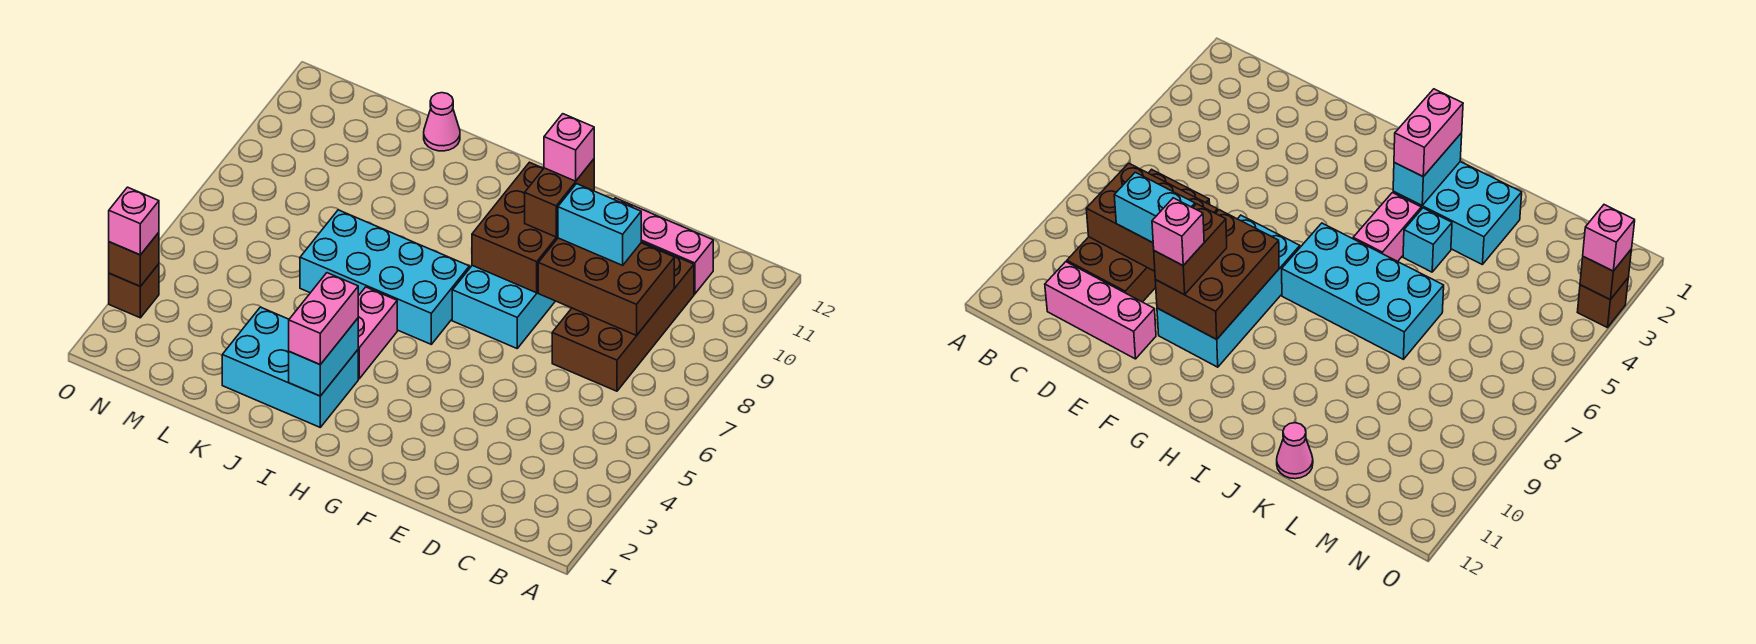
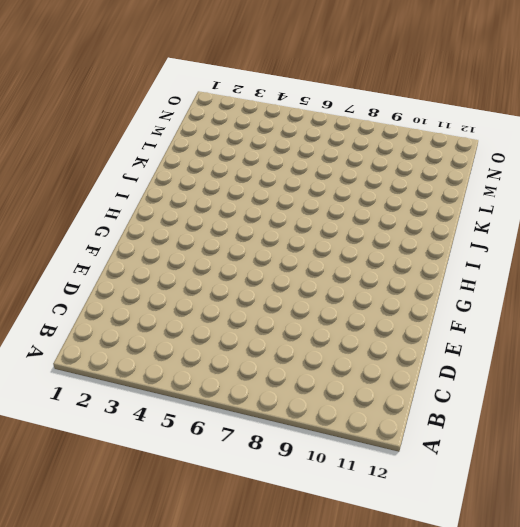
none -> brown 2x4 brick [552,242,694,391]
none -> pink 1x3 brick [614,198,713,294]
none -> cyan 2x4 brick [452,265,555,348]

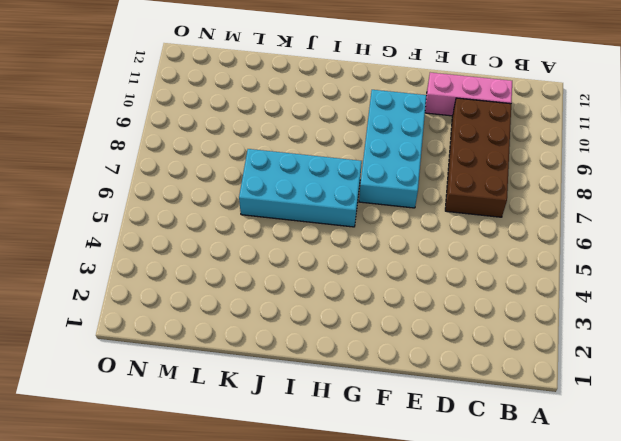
none -> cyan 2x3 brick [222,307,358,427]
none -> pink 1x2 brick [358,287,397,379]
none -> cyan 1x1 brick [1403,208,1452,272]

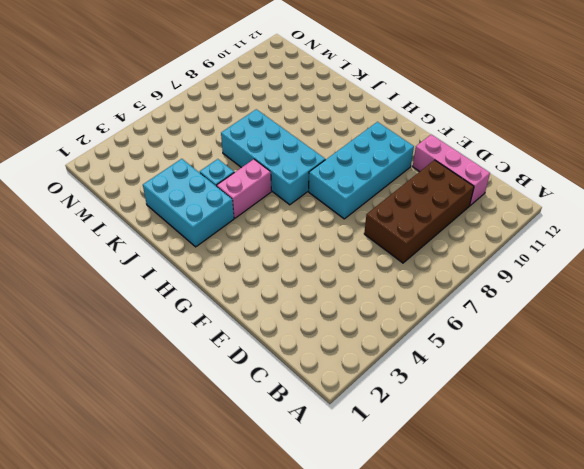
none -> pink 1x1 cone [424,93,460,151]
none -> brown 1x1 brick [109,264,159,318]
none -> brown 2x3 brick [538,238,674,336]

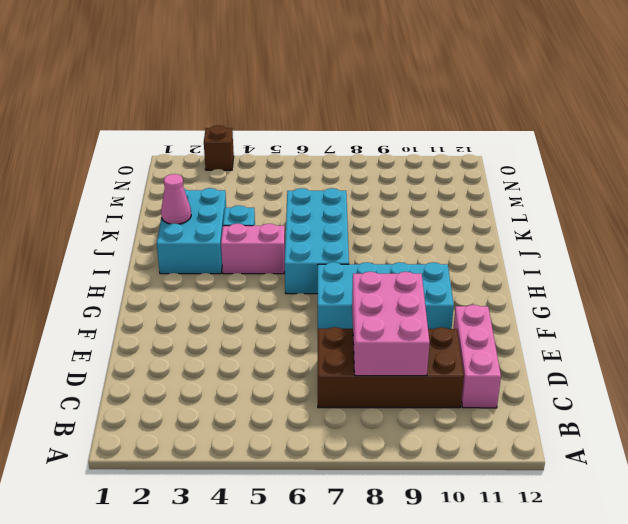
pink 2x3 brick [352,272,430,376] -> brown 2x3 brick [538,238,674,336]
pink 1x1 cone [161,174,191,224] -> pink 1x1 cone moved to [424,93,460,151]
none -> brown 2x3 brick [472,162,558,293]
none -> cyan 1x2 brick [289,318,358,396]
none -> brown 1x1 brick [109,233,159,286]

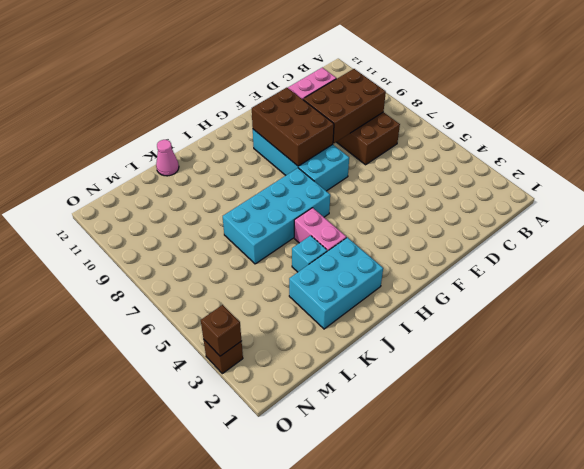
none -> cyan 1x2 brick [289,318,358,396]
none -> cyan 1x2 brick [558,184,641,265]
none -> brown 1x2 brick [525,159,594,237]

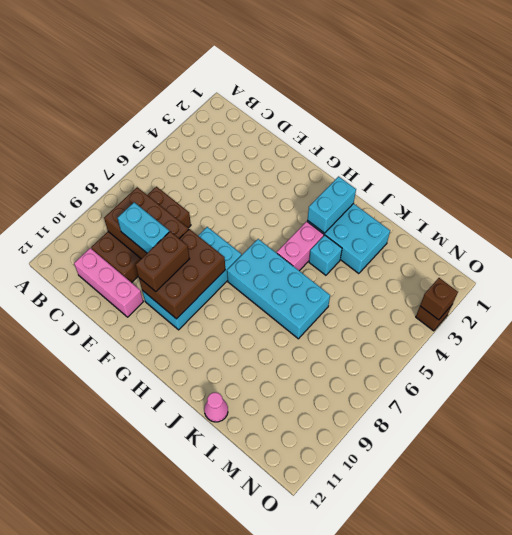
none -> pink 1x2 brick [289,273,358,365]
none -> pink 1x1 brick [109,187,159,255]
none -> pink 1x1 brick [544,114,594,181]

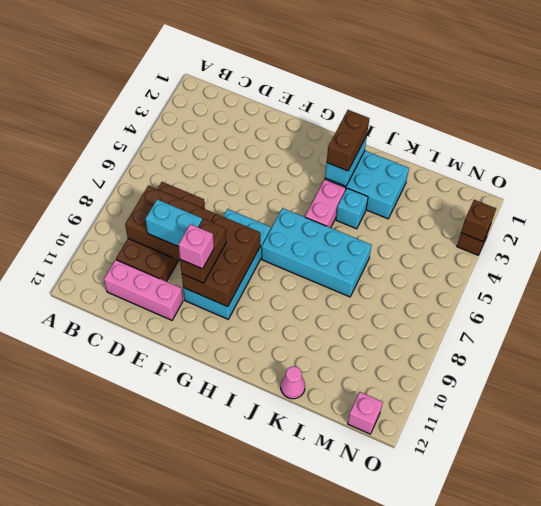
brown 1x2 brick [327,110,369,171] -> pink 1x2 brick [289,273,358,365]
pink 1x1 brick [348,392,383,434] -> pink 1x1 brick moved to [109,187,159,255]

